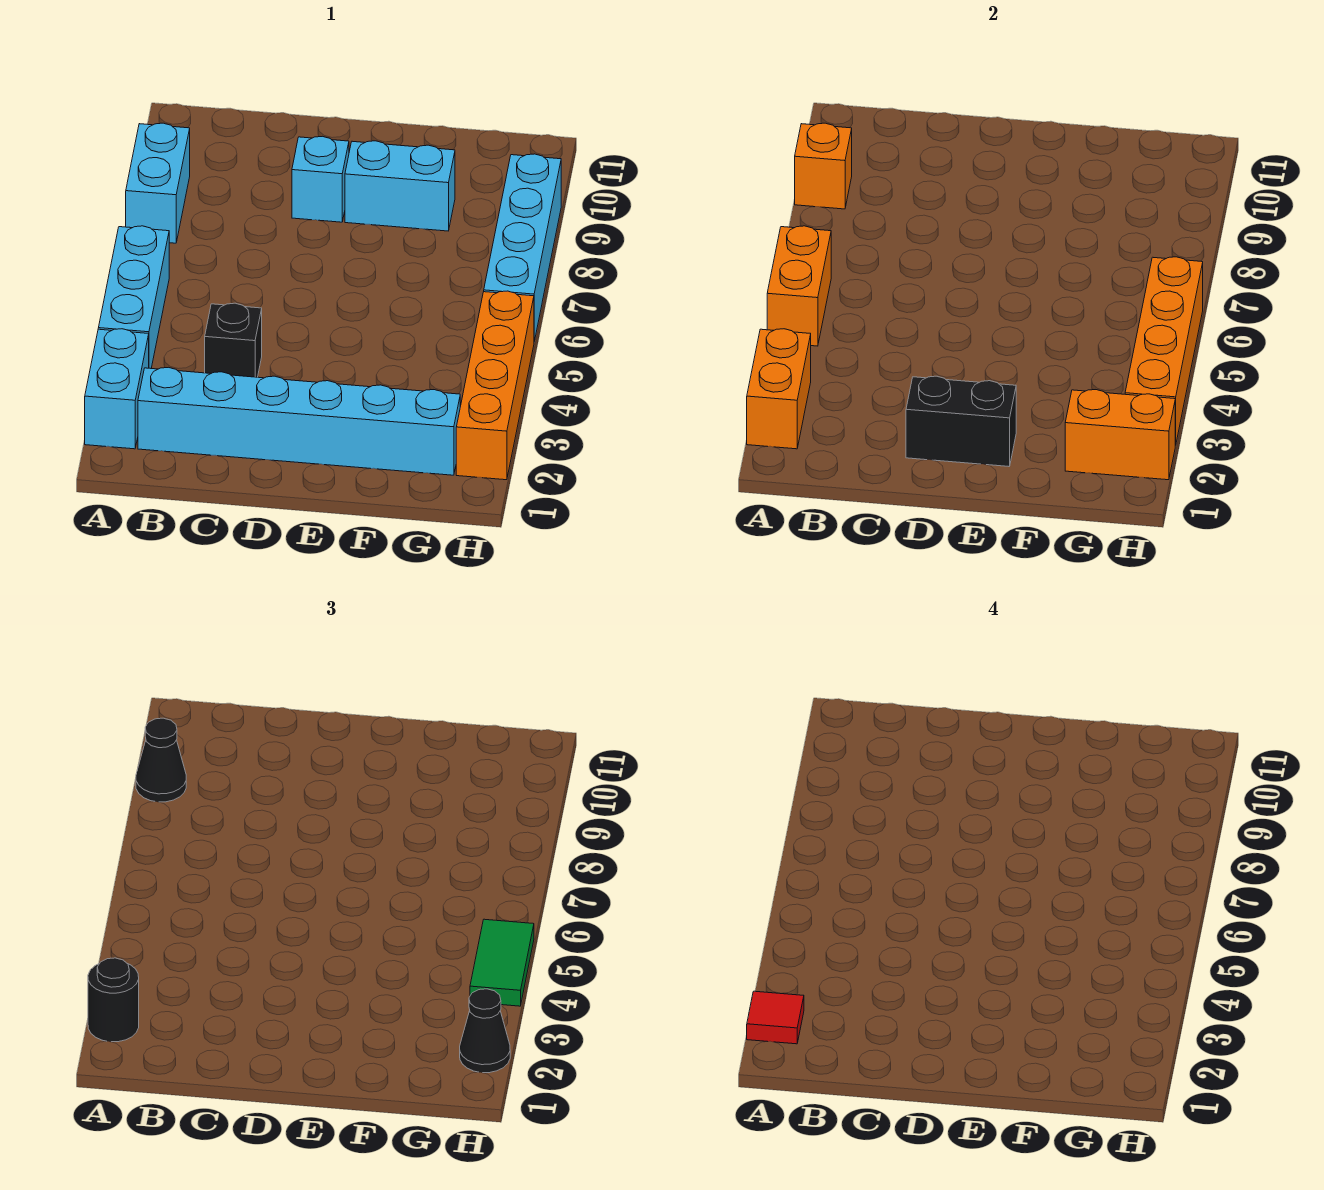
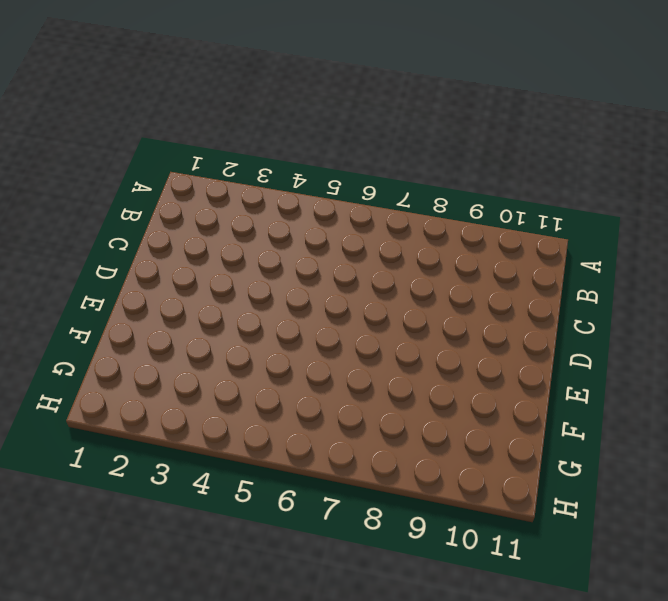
none -> cyan 1x2 brick [85,329,149,449]
none -> cyan 1x3 brick [98,226,169,368]
none -> cyan 1x2 brick [126,123,190,243]

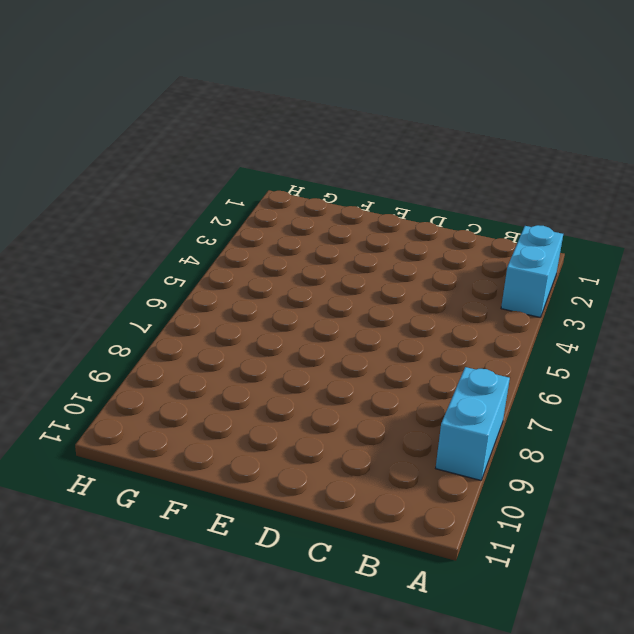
none -> cyan 1x3 brick [98,226,169,368]
none -> cyan 1x6 brick [138,367,460,475]
none -> black 1x1 brick [205,303,262,377]

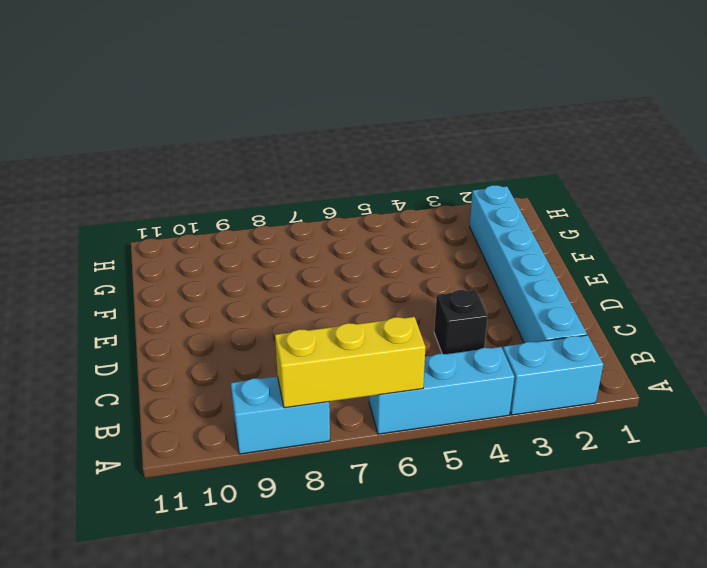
yellow 1x3 brick [275,317,426,408] -> orange 1x2 brick [767,226,831,346]
none -> cyan 1x1 brick [292,136,349,222]
none -> cyan 1x2 brick [345,141,455,231]
none -> orange 1x4 brick [456,291,534,480]

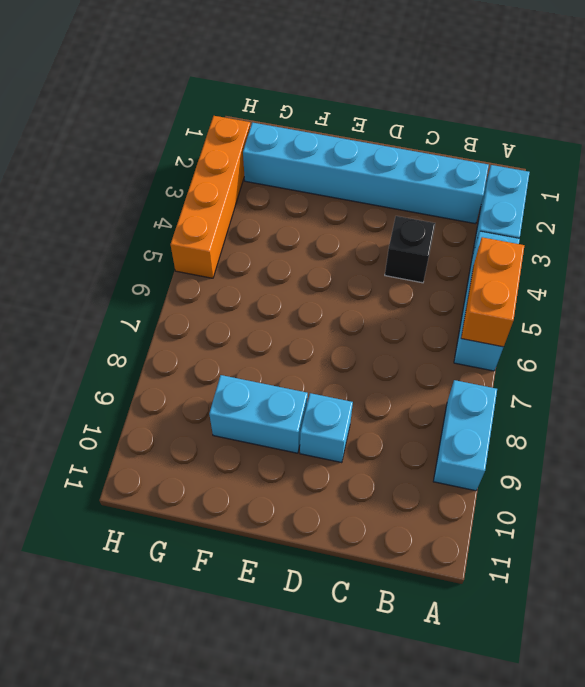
none -> cyan 1x4 brick [484,154,561,341]
none -> orange 1x2 brick [747,329,811,449]
none -> orange 1x1 brick [795,123,852,209]

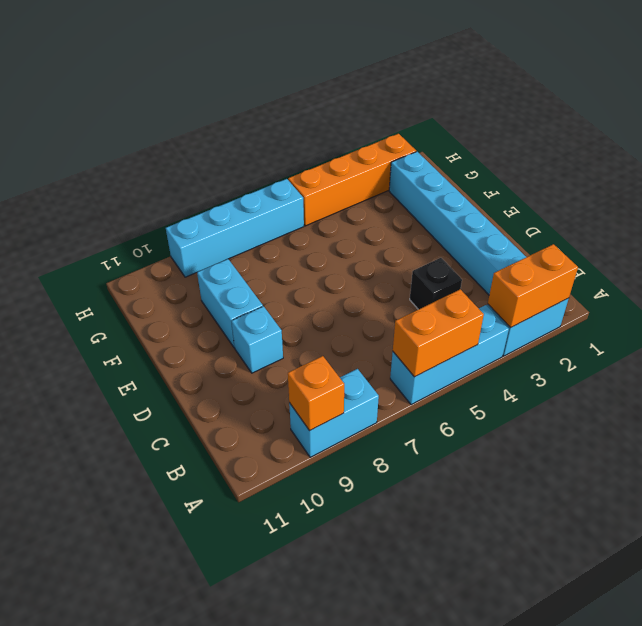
none -> black 1x2 brick [906,376,1016,466]
none -> orange 1x2 brick [1065,390,1175,480]
none -> orange 1x4 brick [1125,257,1203,445]

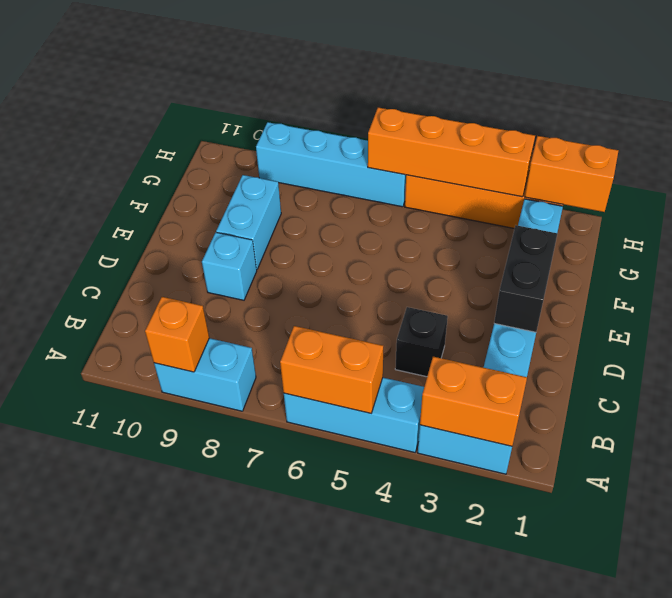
orange 1x2 brick [525,136,619,212] -> orange 1x2 brick turned to [1065,390,1175,480]
none -> black 1x1 round brick [88,958,139,1042]
none -> black 1x1 cone [136,718,186,802]
none -> black 1x1 cone [460,989,510,1073]

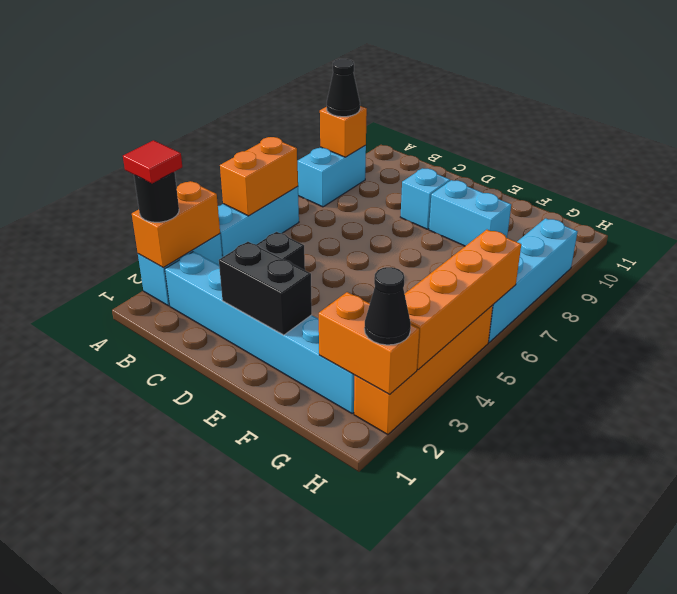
none -> green 1x2 tile [470,919,534,1006]

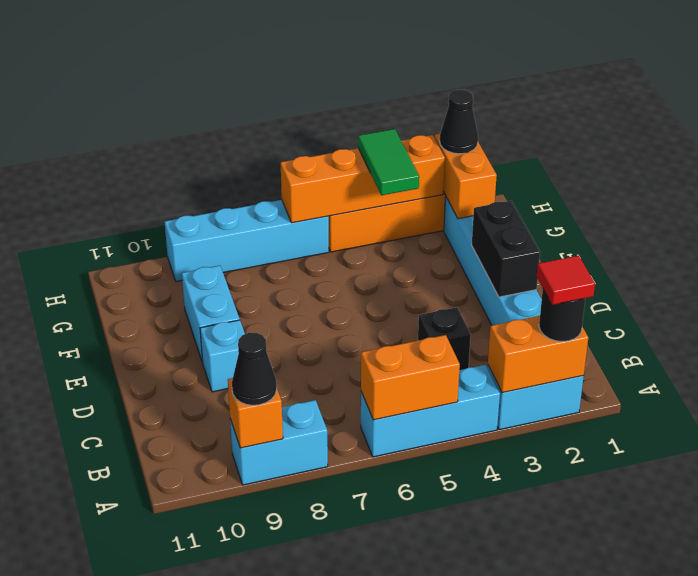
green 1x2 tile [358,129,419,195] -> green 1x2 tile turned to [470,919,534,1006]

